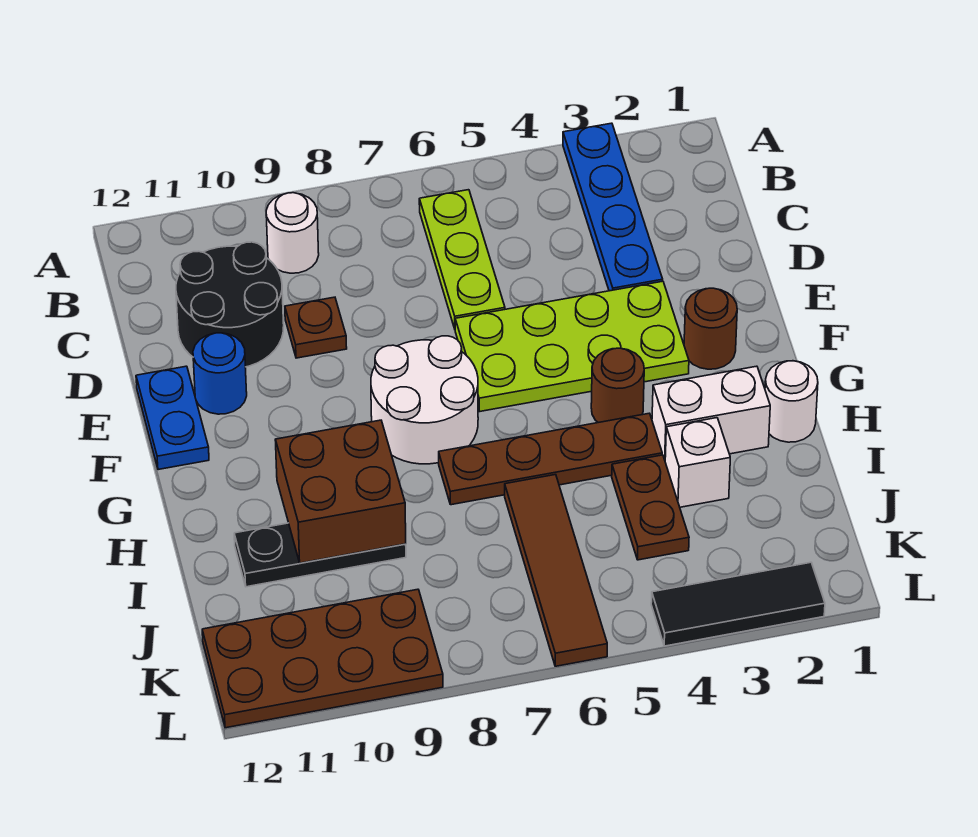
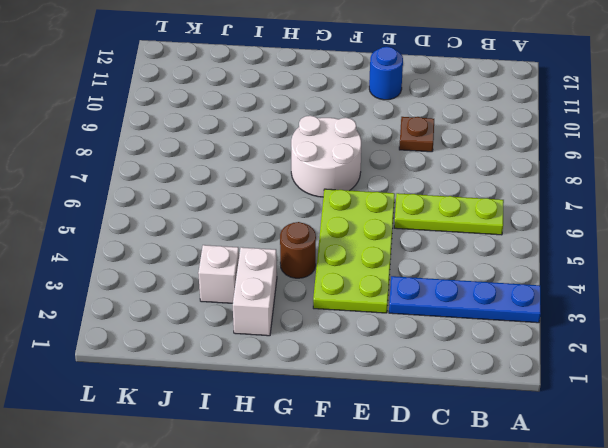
none -> white 1x1 round brick [266,193,319,273]
none -> black 2x2 round brick [176,242,284,367]
none -> blue 1x2 plate [136,366,209,470]

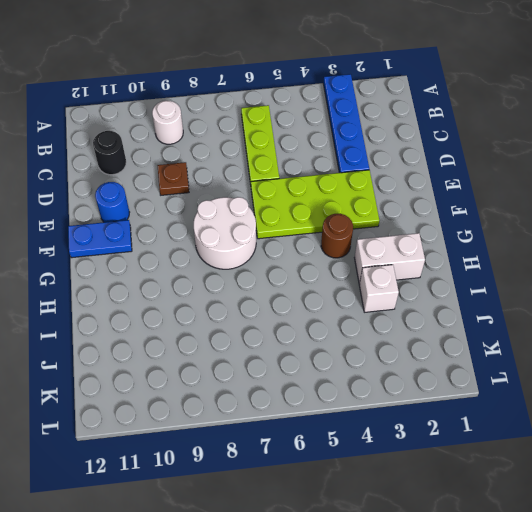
black 1x1 round brick [93,131,126,175] -> black 2x2 round brick [176,242,284,367]
blue 1x2 plate [68,220,132,258] -> blue 1x2 plate turned to [136,366,209,470]
none -> brown 1x1 round brick [684,288,737,369]
none -> white 1x1 round brick [765,361,818,442]
none -> brown 1x4 plate [439,413,662,505]

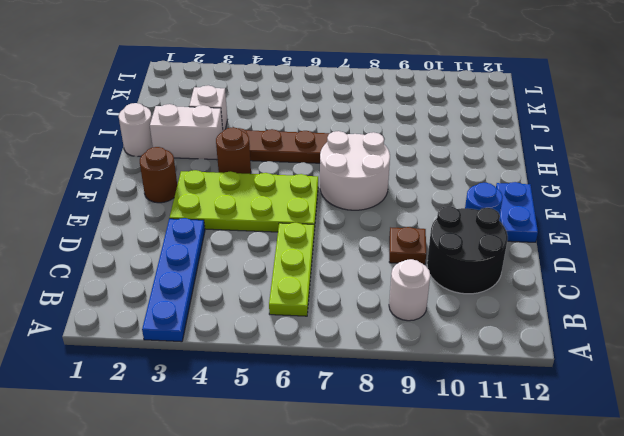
none -> brown 1x2 plate [612,455,689,560]
none -> brown 1x4 tile [505,474,607,666]
none -> black 1x3 plate [234,523,406,587]

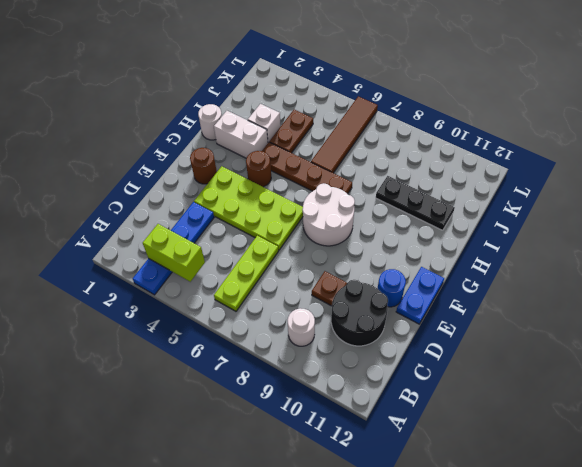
lime 1x2 brick [143,224,205,282] -> none
none -> brown 2x4 plate [202,589,443,728]
none -> black 1x3 tile [651,562,825,646]
none -> brown 2x2 brick [275,420,406,563]

